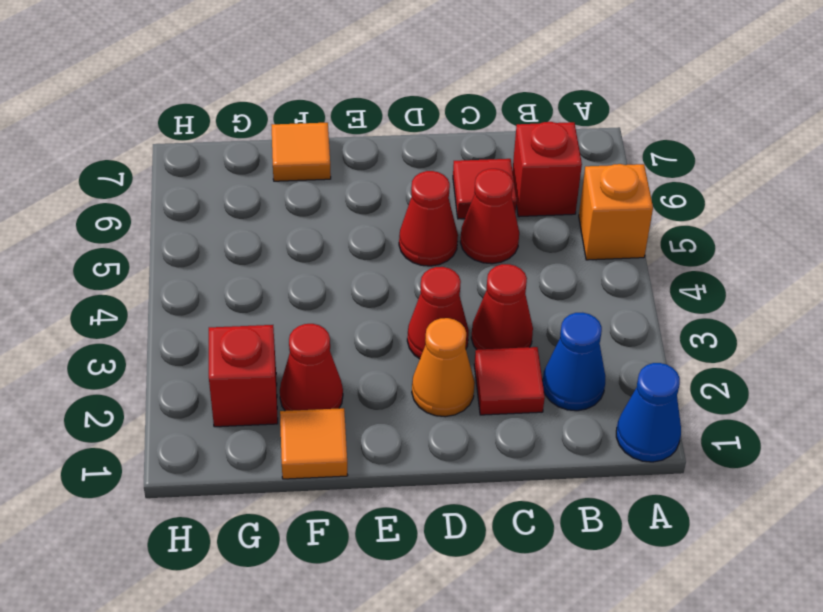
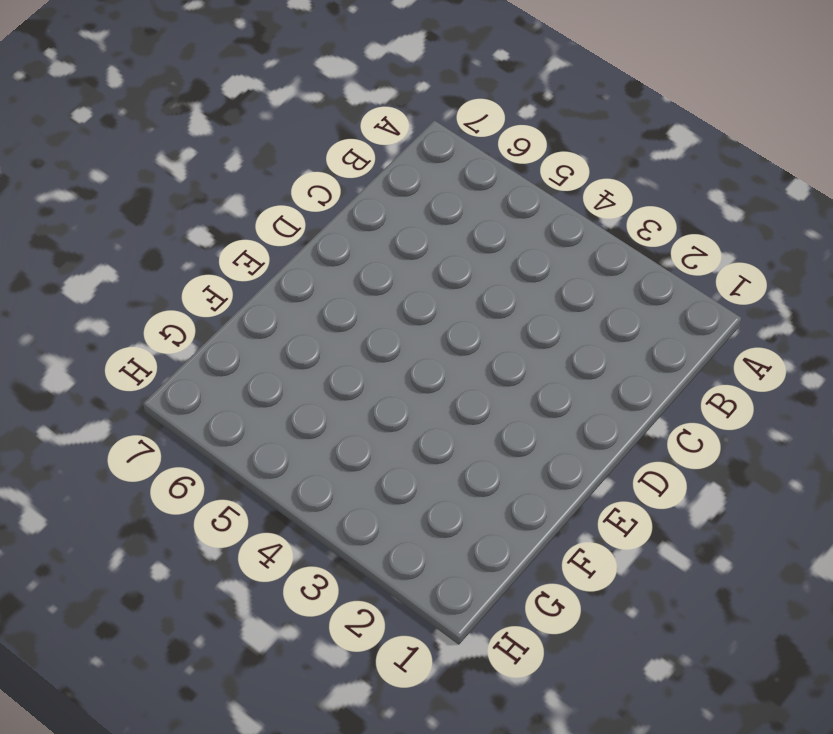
none -> blue 1x1 cone [616,363,681,462]
none -> orange 1x1 brick [579,164,653,260]
none -> blue 1x1 cone [543,313,605,411]

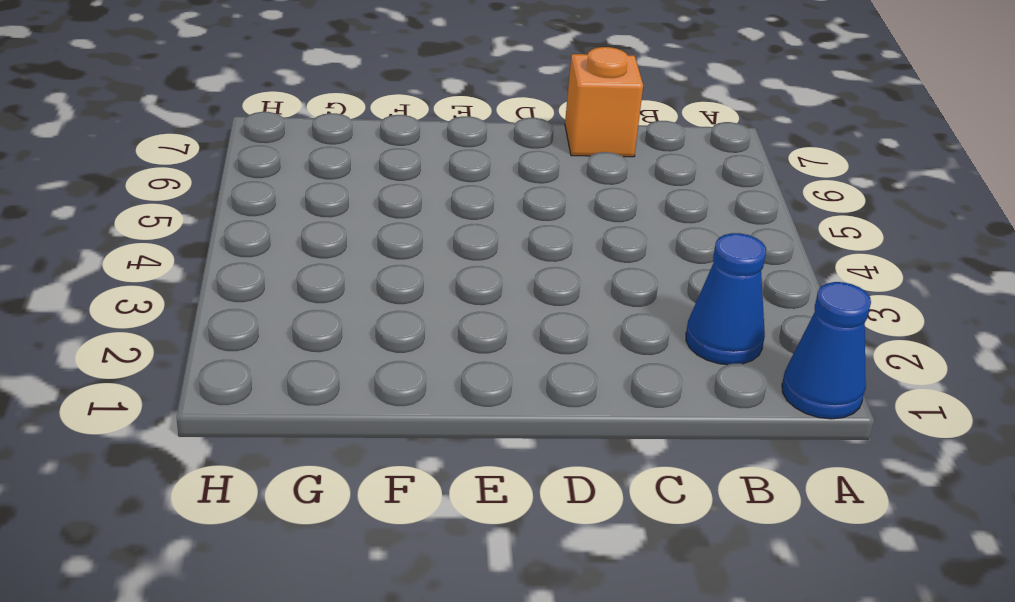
orange 1x1 brick [565,47,643,157] -> orange 1x1 brick moved to [579,164,653,260]
none -> red 1x1 brick [512,122,582,217]
none -> red 1x1 tile [474,347,545,415]
none -> red 1x1 cone [471,264,533,350]

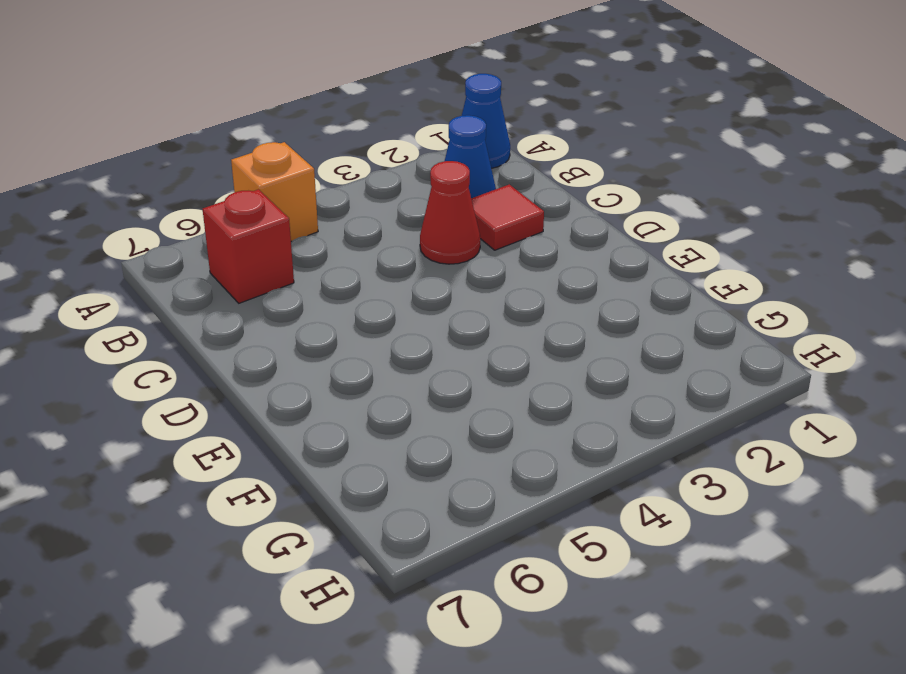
none -> red 1x1 cone [460,169,519,264]
none -> red 1x1 tile [453,159,517,219]
none -> orange 1x1 cone [412,318,475,417]

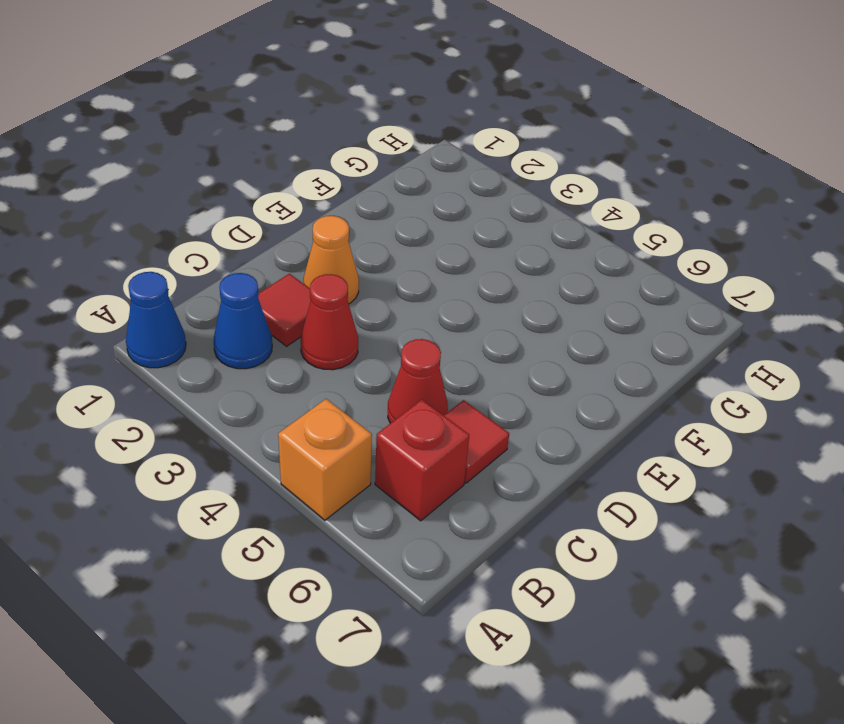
none -> red 1x1 cone [407,267,469,359]
none -> red 1x1 cone [399,171,458,266]
none -> orange 1x1 tile [280,408,348,479]

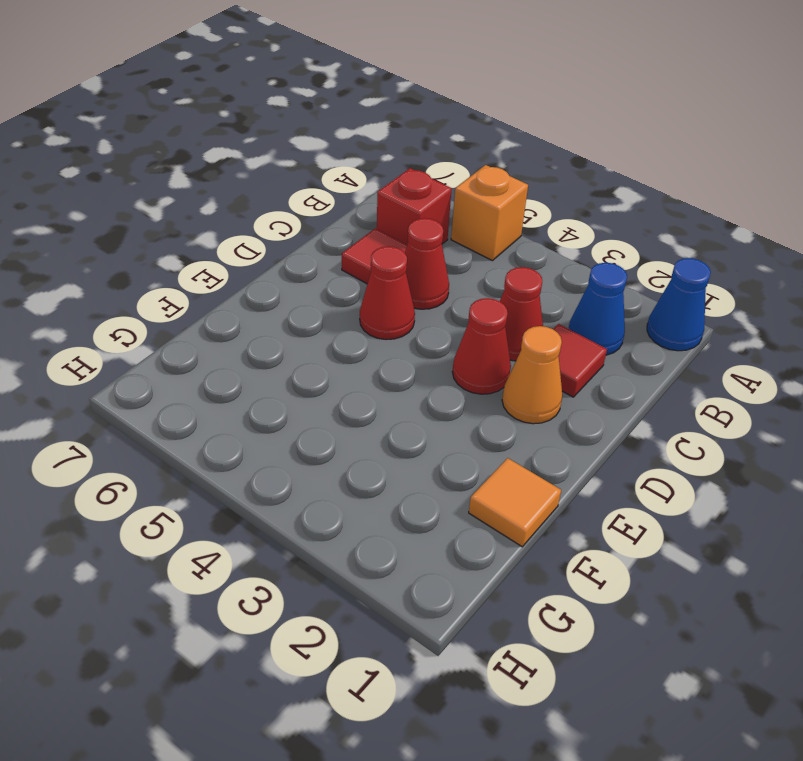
none -> red 1x1 cone [280,324,343,411]
none -> orange 1x1 tile [272,123,331,181]
none -> red 1x1 brick [209,325,278,427]

